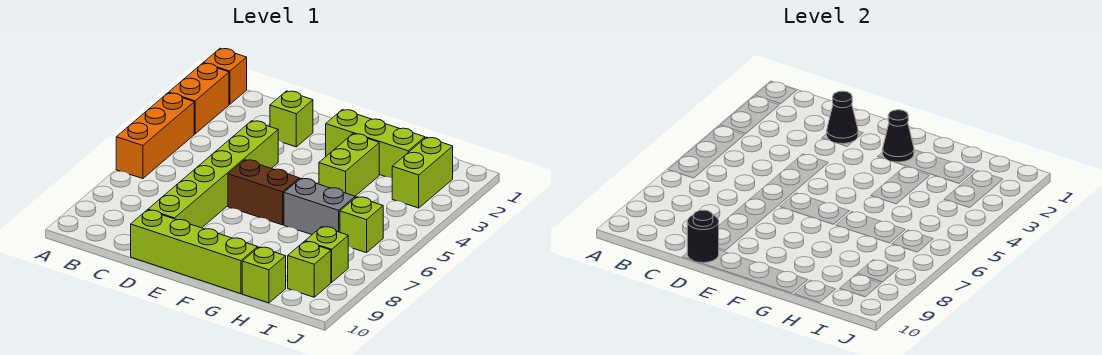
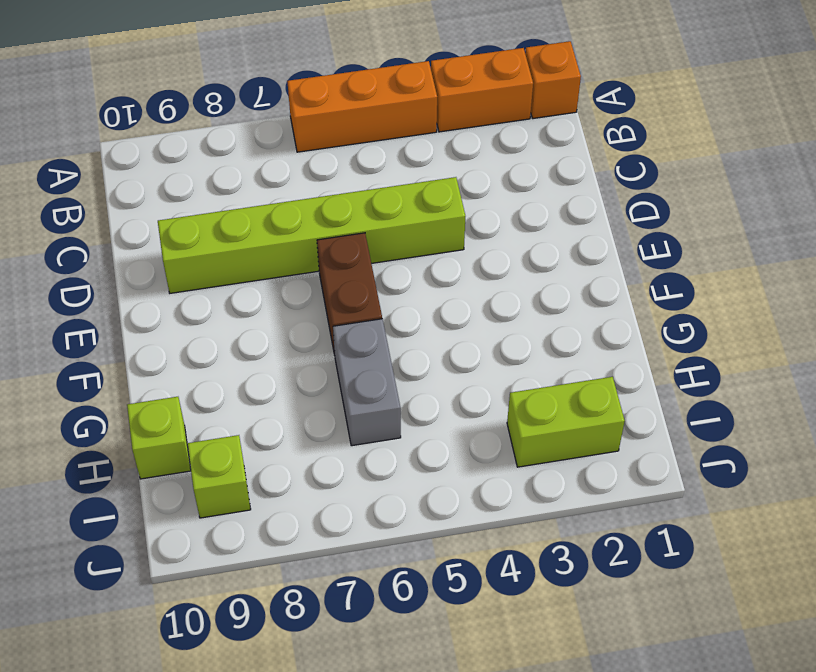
none -> lime 1x1 brick [270,91,313,147]
none -> lime 1x4 brick [131,210,258,294]
none -> lime 1x3 brick [326,110,425,178]

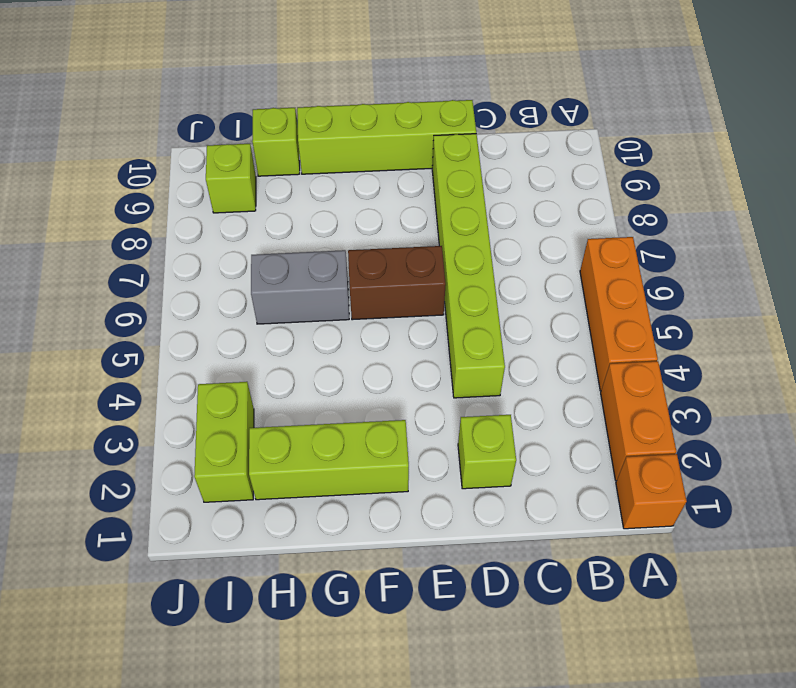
none -> lime 1x2 brick [319,134,379,196]
none -> lime 1x1 brick [340,197,383,253]
none -> lime 1x1 brick [305,227,348,282]

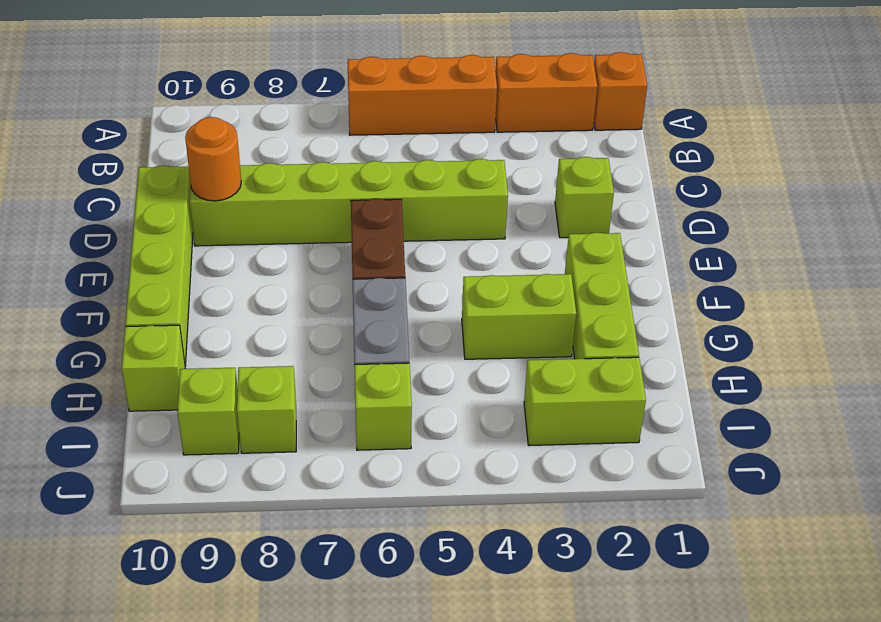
orange 1x1 round brick [185,117,241,201] -> none
none -> black 1x1 cone [827,91,858,144]
none -> black 1x1 round brick [687,210,719,263]
none -> black 1x1 cone [883,110,914,162]

